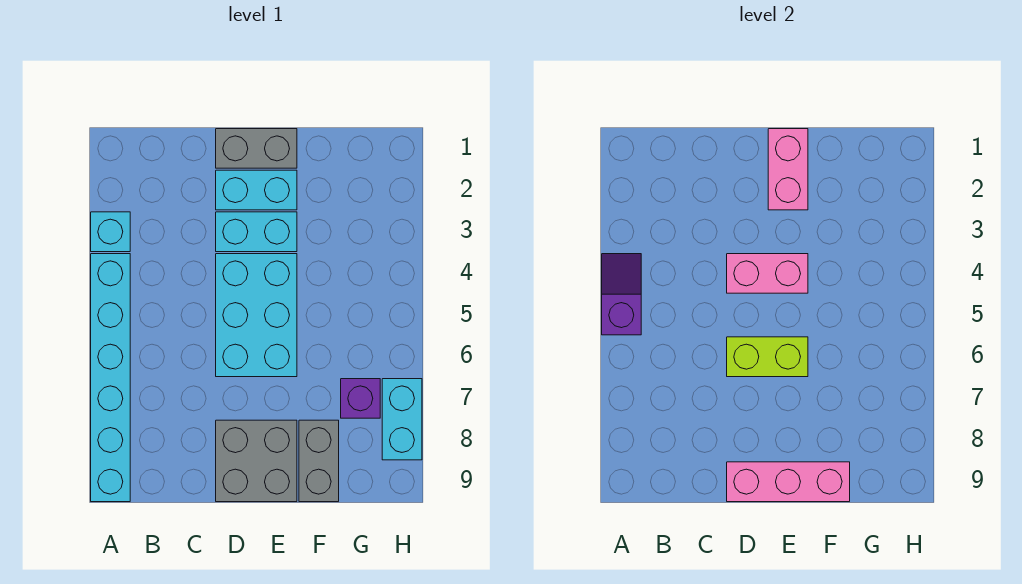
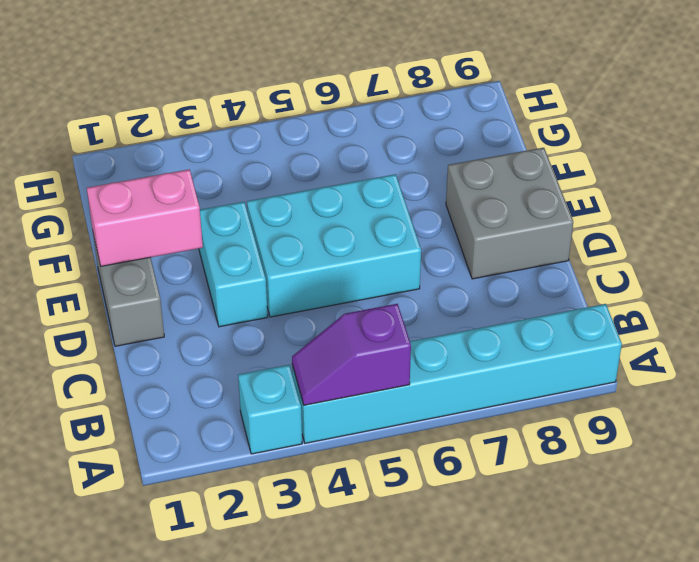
none -> cyan 1x2 brick [216,170,297,210]
none -> grey 1x2 brick [299,420,339,502]
none -> purple 1x1 brick [341,379,380,418]

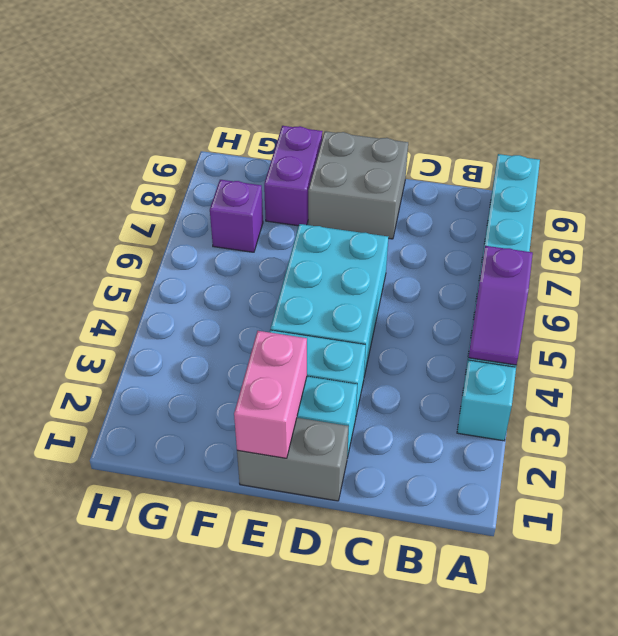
purple 1x2 brick [264,126,323,226] -> grey 1x2 brick [299,420,339,502]
none -> cyan 1x2 brick [382,379,422,460]
none -> pink 1x2 brick [727,254,808,293]
none -> lime 1x2 brick [727,337,808,377]

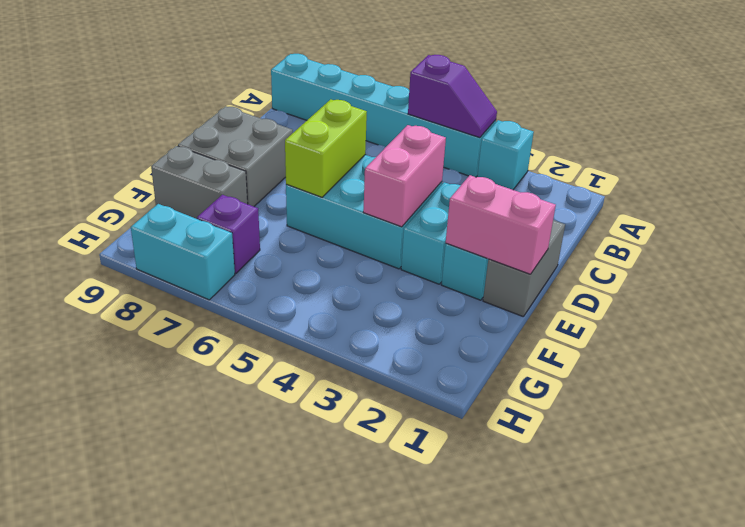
none -> pink 1x3 brick [727,462,850,502]

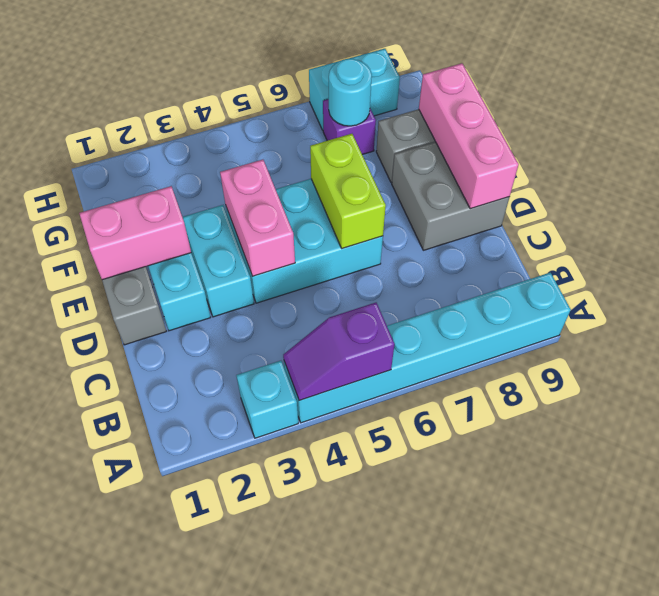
cyan 1x1 round brick [329,59,372,126] -> none

